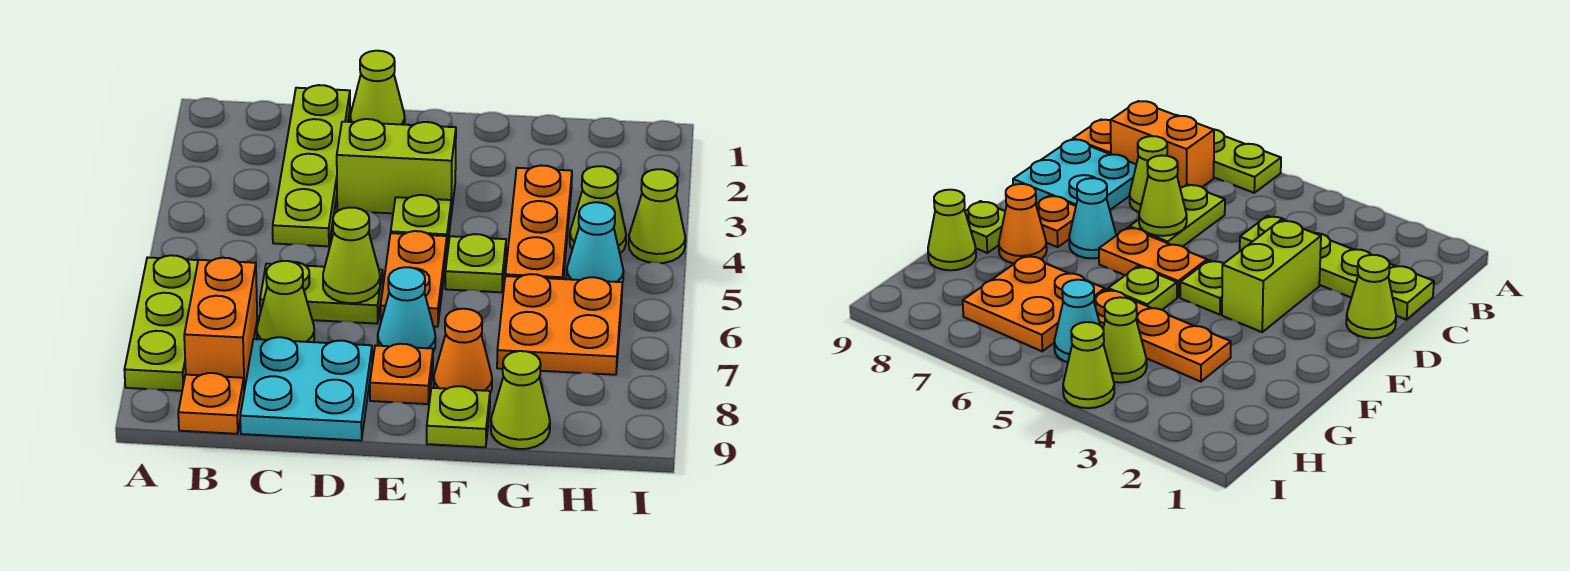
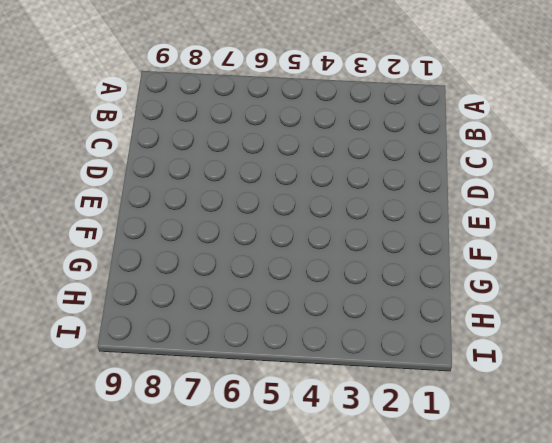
none -> lime 1x3 plate [124,255,198,391]
none -> orange 1x2 brick [184,258,257,390]
none -> orange 1x1 plate [178,373,244,434]

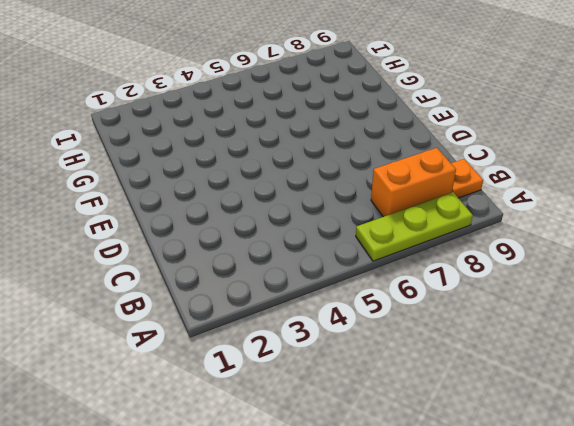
none -> lime 1x4 plate [273,85,350,246]
none -> lime 1x2 plate [260,262,383,324]
none -> lime 1x1 cone [257,261,314,342]

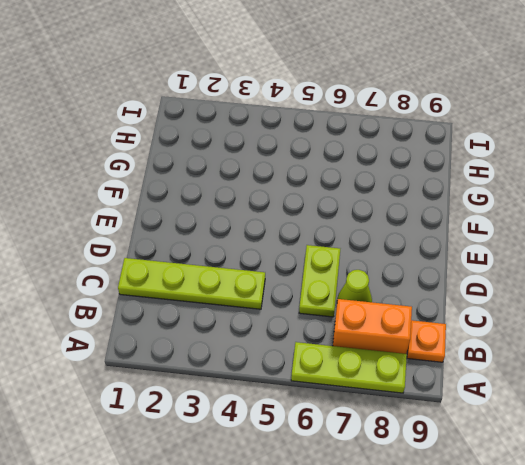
none -> cyan 2x2 plate [240,337,372,441]
none -> lime 1x1 cone [350,51,405,125]
none -> lime 1x2 brick [337,119,456,214]

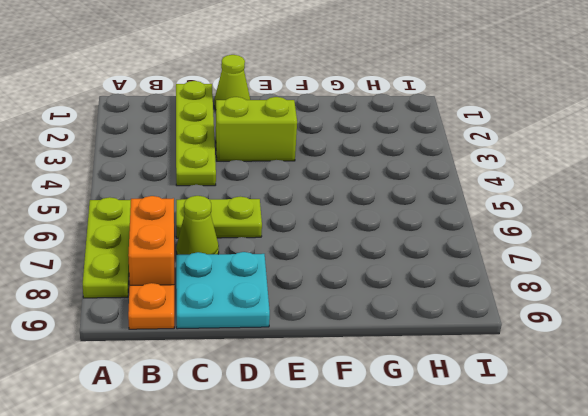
none -> lime 1x1 plate [391,195,451,248]
none -> orange 1x2 plate [381,231,447,327]
none -> cyan 1x1 cone [378,267,436,352]

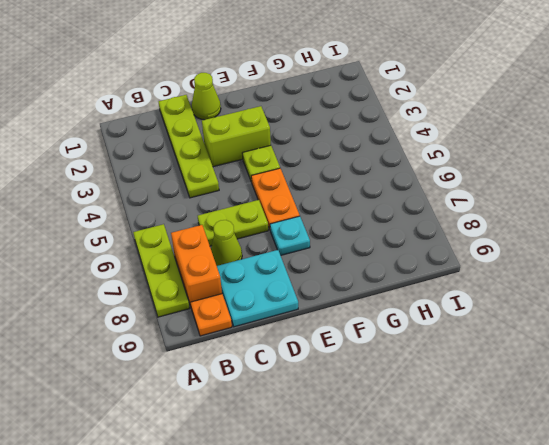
cyan 1x1 plate [270,216,310,255] -> cyan 1x1 cone [378,267,436,352]
none -> orange 1x1 plate [370,344,433,404]
none -> lime 1x1 plate [445,234,506,292]
none -> orange 1x1 cone [434,309,492,393]

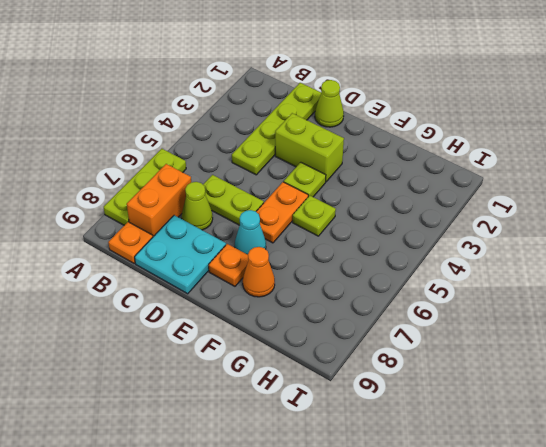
none -> lime 1x1 plate [427,386,490,447]
none -> orange 1x3 plate [505,166,572,279]
none -> orange 2x2 plate [497,274,622,375]

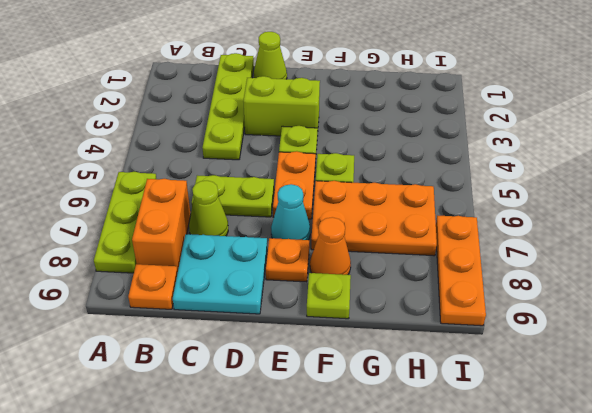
orange 2x3 plate [311,181,437,256] -> orange 2x2 plate [497,274,622,375]
orange 1x3 plate [436,216,486,326] -> orange 1x3 plate moved to [505,166,572,279]
none -> lime 1x1 cone [491,351,550,449]
none -> lime 1x1 cone [570,166,626,253]
none -> cyan 1x1 cone [566,202,624,283]

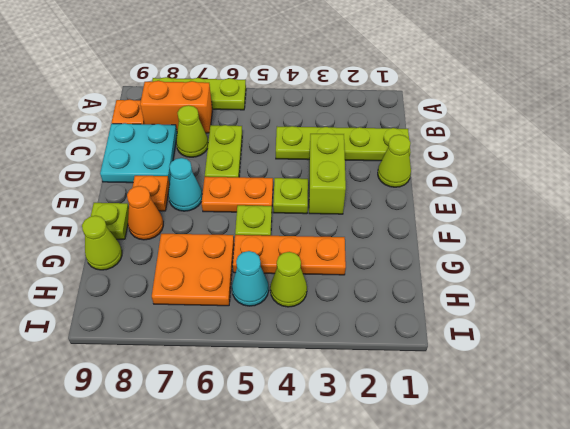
none -> lime 1x1 cone [629,169,685,263]
none -> lime 1x1 cone [323,208,380,303]

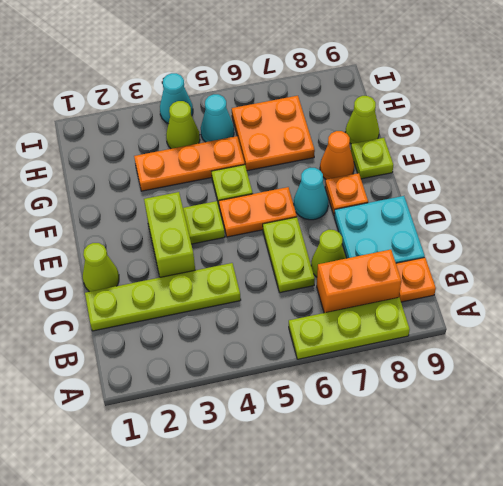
cyan 1x1 cone [160,73,193,124] -> lime 1x1 cone [629,169,685,263]
none -> lime 1x1 cone [323,208,380,303]

